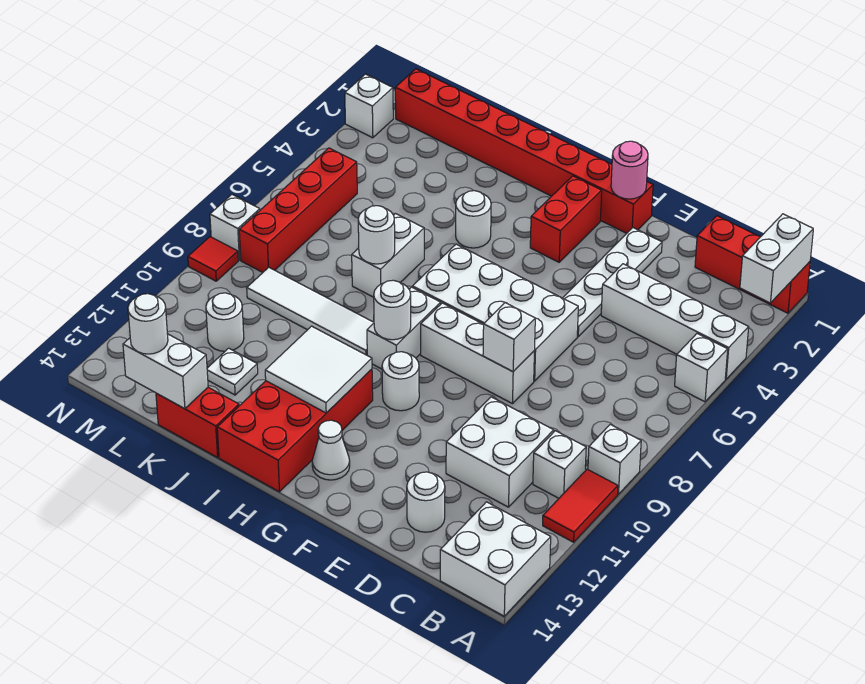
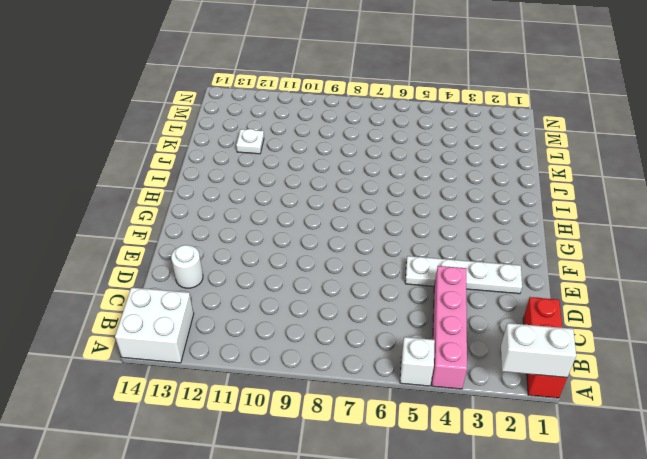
pink 1x4 brick [432,266,467,389] -> white 1x4 brick [601,264,749,379]
none -> white 1x1 brick [588,424,641,494]
none -> red 1x2 tile [543,469,618,542]
none -> white 1x1 brick [533,431,586,498]
none -> white 2x2 brick [446,397,554,507]

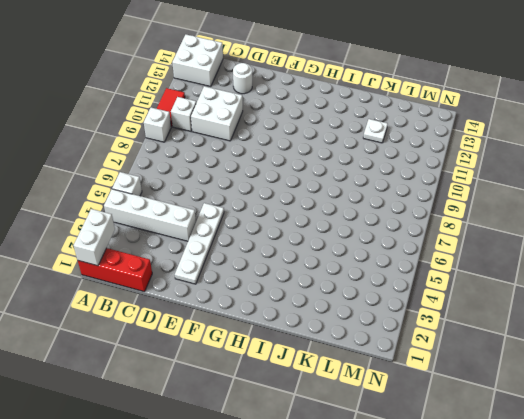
none -> white 2x4 brick [412,244,578,381]
none -> white 1x3 brick [421,303,534,404]
none -> red 1x8 brick [395,69,653,233]
none -> red 1x2 brick [530,176,602,262]

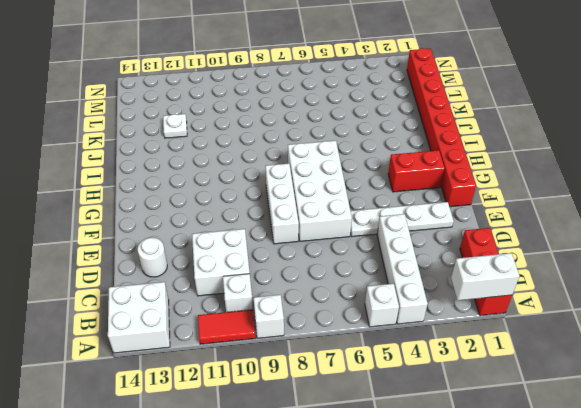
none -> white 1x1 round brick [382,352,419,411]
none -> white 1x1 cone [312,420,350,480]
none -> white 1x2 brick [367,287,441,369]
none -> red 2x4 brick [217,369,373,492]

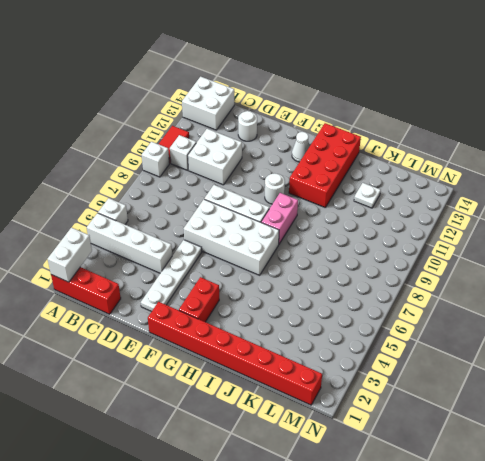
pink 1x2 brick [261,193,298,244] -> white 1x2 brick [367,287,441,369]
none -> white 1x1 round brick [456,191,491,248]
none -> white 1x4 tile [247,267,374,355]
none -> white 1x2 brick [352,214,424,297]
none -> red 1x2 brick [156,387,239,458]

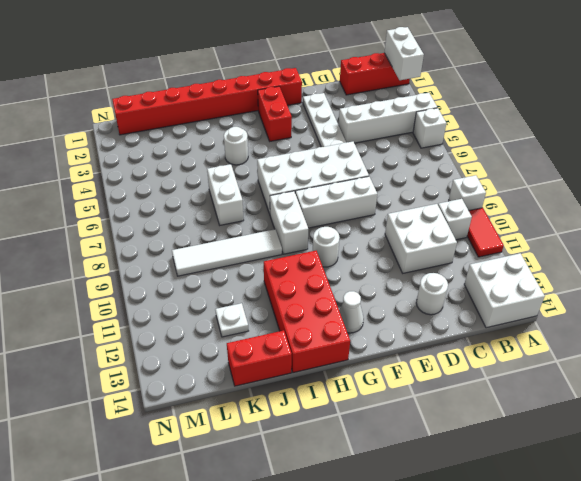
none -> white 1x1 round brick [206,293,244,351]
none -> red 1x4 brick [239,148,357,272]
none -> white 1x1 brick [345,74,393,138]
none -> white 1x1 brick [210,195,260,260]

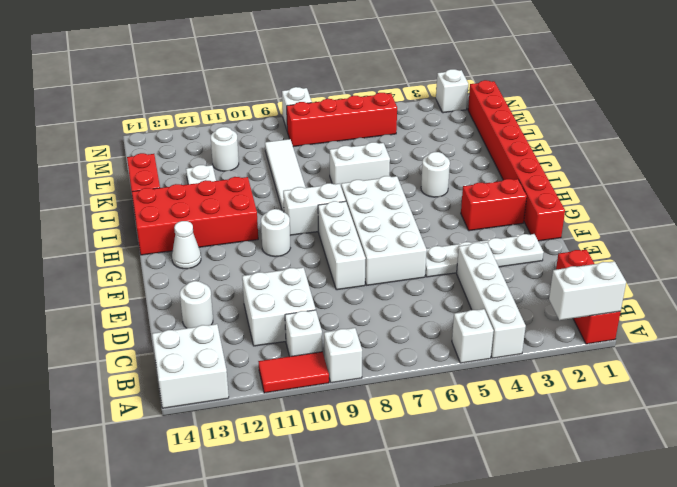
none -> red 1x1 tile [188,237,238,281]
none -> white 1x1 brick [483,303,535,372]
none -> pink 1x1 round brick [611,141,648,199]
none -> white 1x1 round brick [374,280,411,340]

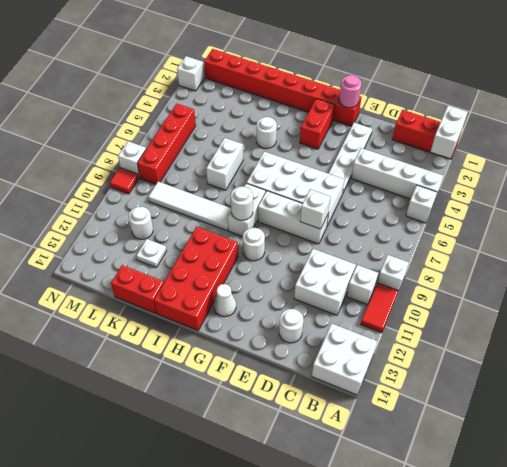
none -> white 2x2 tile [265,326,372,413]
none -> white 1x1 round brick [358,206,395,264]
none -> white 1x2 brick [123,334,208,409]
none -> white 1x1 round brick [128,294,168,354]

